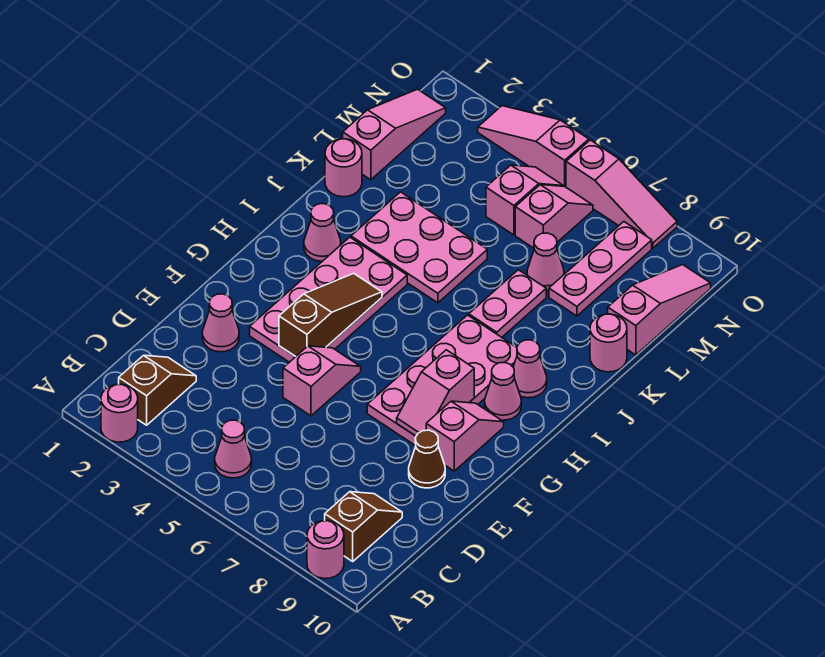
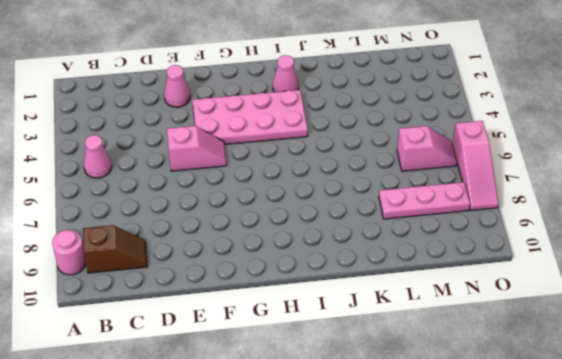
none -> pink 1x1 round brick [101,384,138,442]
none -> brown 1x2 slope [119,355,196,425]
none -> brown 1x1 cone [409,430,445,488]

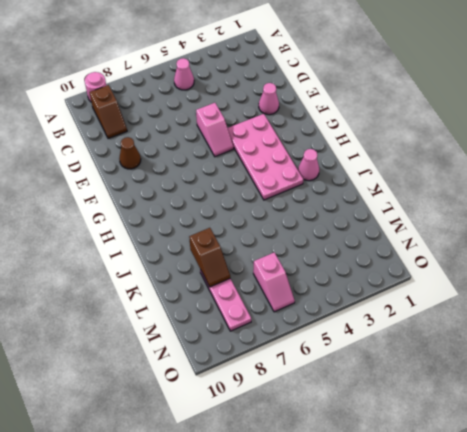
brown 1x2 slope [189,228,230,287] -> brown 1x2 slope moved to [119,355,196,425]
none -> pink 1x1 round brick [101,384,138,442]
none -> pink 2x4 plate [367,315,517,446]
none -> pink 1x2 slope [426,401,504,471]

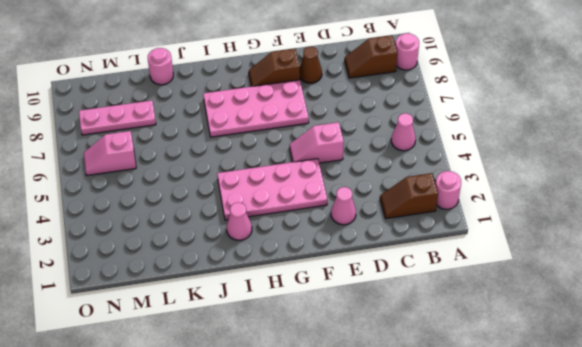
brown 1x2 slope [249,48,300,87] -> pink 1x2 slope [426,401,504,471]
none -> pink 1x1 cone [485,363,521,420]
none -> pink 1x1 cone [513,340,547,398]
none -> pink 2x3 plate [351,192,487,303]

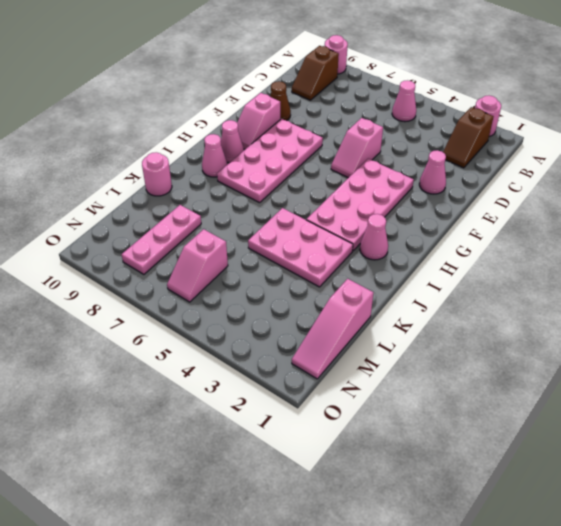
none -> pink 1x2 plate [469,270,546,337]
none -> pink 1x1 round brick [325,139,362,197]
none -> pink 1x1 cone [527,233,564,291]

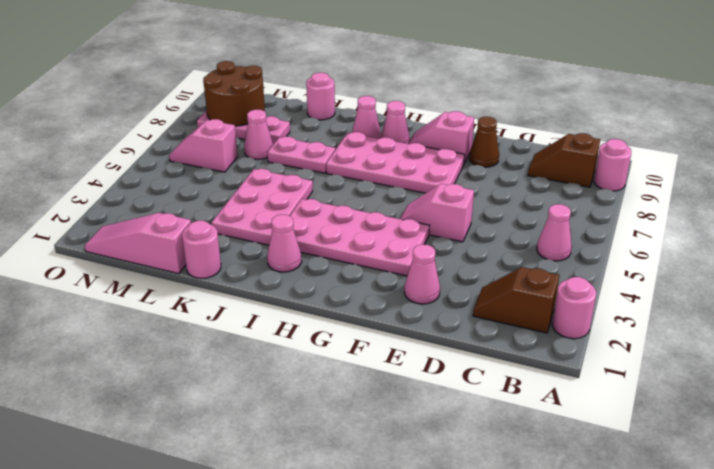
brown 2x2 round brick [203,61,265,126] -> none
none -> pink 1x3 slope [608,265,711,355]
none -> pink 1x2 slope [486,165,563,235]
none -> pink 1x3 slope [478,106,589,187]

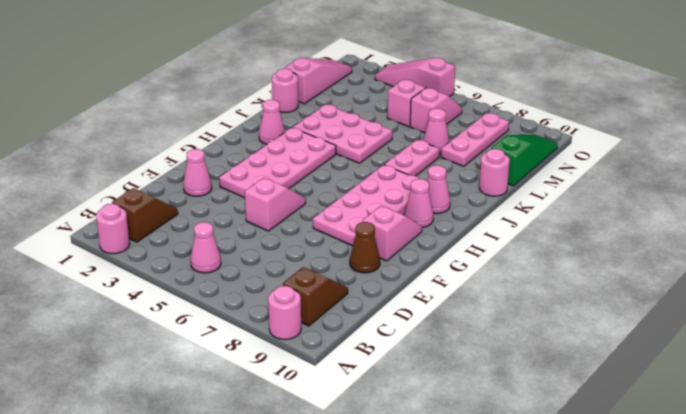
green 1x3 slope [492,134,558,186] -> pink 1x3 slope [608,265,711,355]
none -> pink 1x3 slope [566,140,677,248]
none -> brown 1x3 slope [279,273,382,357]
none -> pink 1x2 slope [397,350,474,436]

